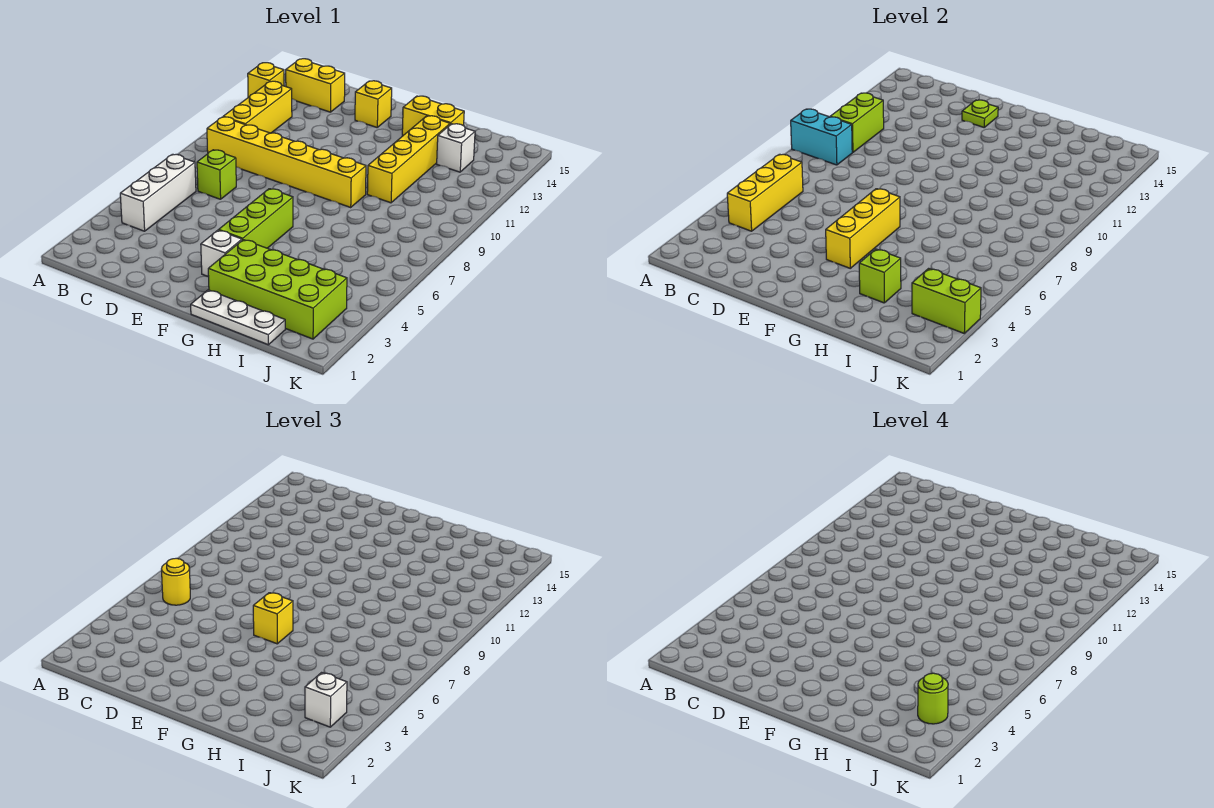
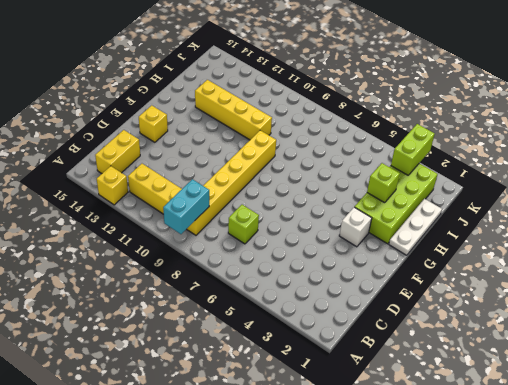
none -> white 1x3 brick [120,154,196,231]
none -> lime 1x3 brick [219,189,293,248]
none -> yellow 1x2 brick [402,96,464,136]

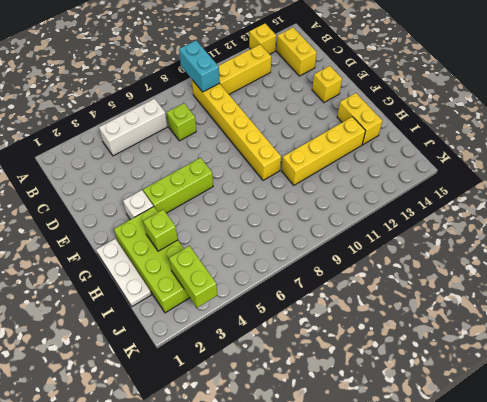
none -> white 1x1 brick [437,124,475,172]
none -> yellow 1x3 brick [727,154,803,231]
none -> lime 1x2 brick [830,93,884,152]

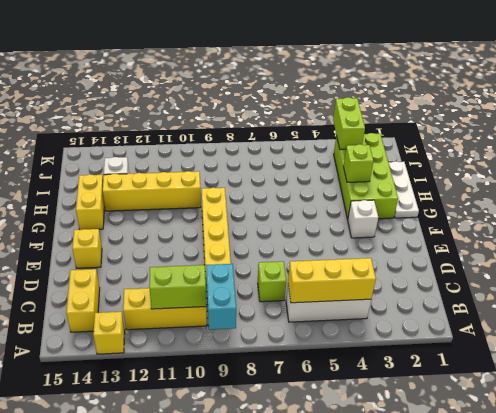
none -> lime 1x3 brick [219,189,293,248]
none -> lime 1x1 plate [962,100,998,127]
none -> yellow 1x3 brick [826,189,900,268]

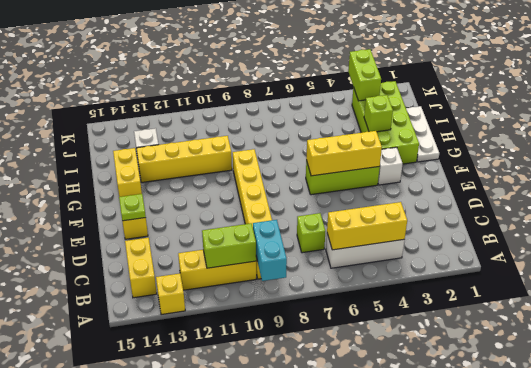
none -> yellow 1x1 round brick [161,558,190,605]
none -> yellow 1x1 brick [253,593,293,644]
none -> white 1x1 brick [305,673,347,727]

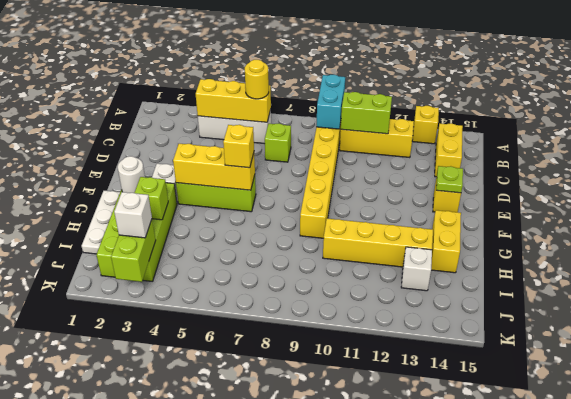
white 1x1 round brick [118,156,145,193] -> none
none -> lime 1x1 round brick [918,673,948,724]

